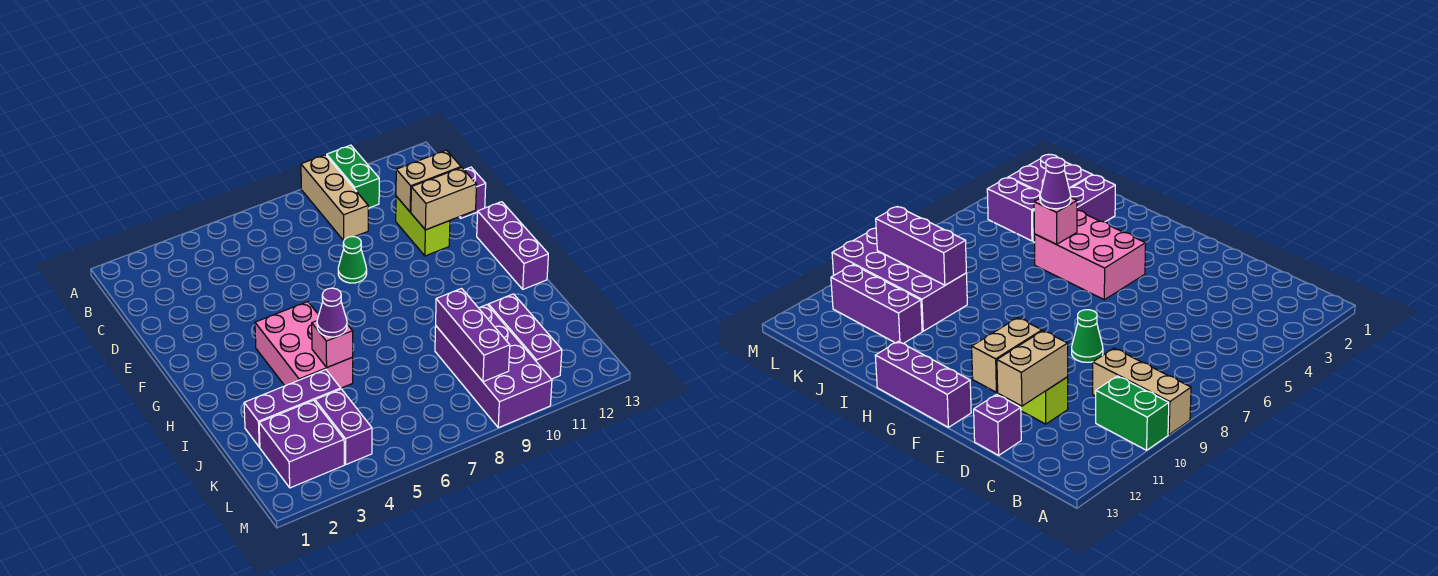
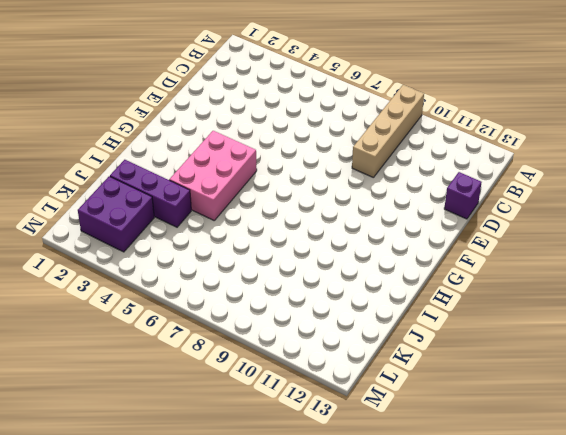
tan 1x4 brick [352,85,424,178] -> tan 1x3 brick [301,155,368,240]
none -> green 1x2 brick [327,145,379,208]
none -> lime 1x2 brick [396,196,450,256]
none -> green 1x1 cone [338,236,367,283]

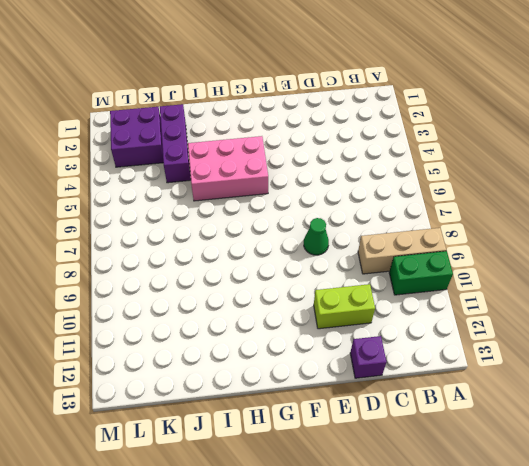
none -> purple 1x3 brick [477,202,548,289]
none -> purple 2x4 brick [435,305,552,428]
none -> purple 1x3 brick [488,294,562,379]

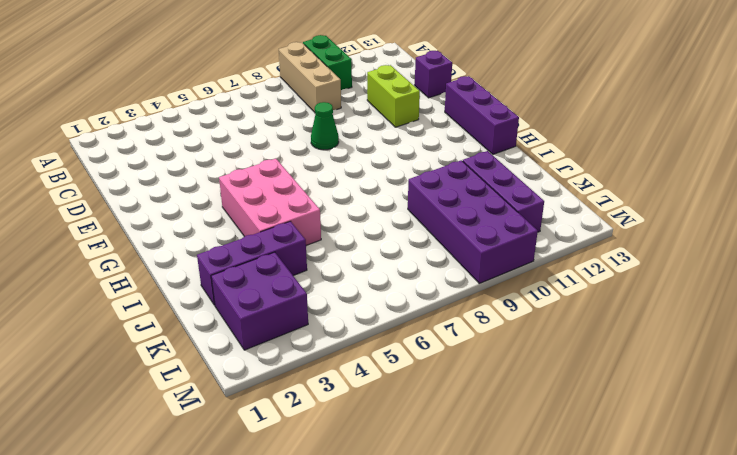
none -> purple 1x2 brick [315,389,372,464]
none -> tan 1x2 brick [396,150,461,212]
none -> tan 1x2 brick [411,168,477,230]

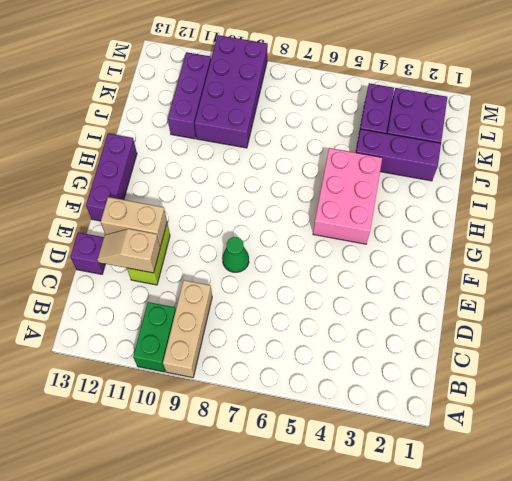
tan 1x2 slope [97,229,160,273] -> tan 1x2 brick [396,150,461,212]
none -> pink 1x1 brick [312,321,353,367]
none -> purple 1x3 brick [436,289,510,382]
none -> purple 1x1 cone [317,288,347,337]

